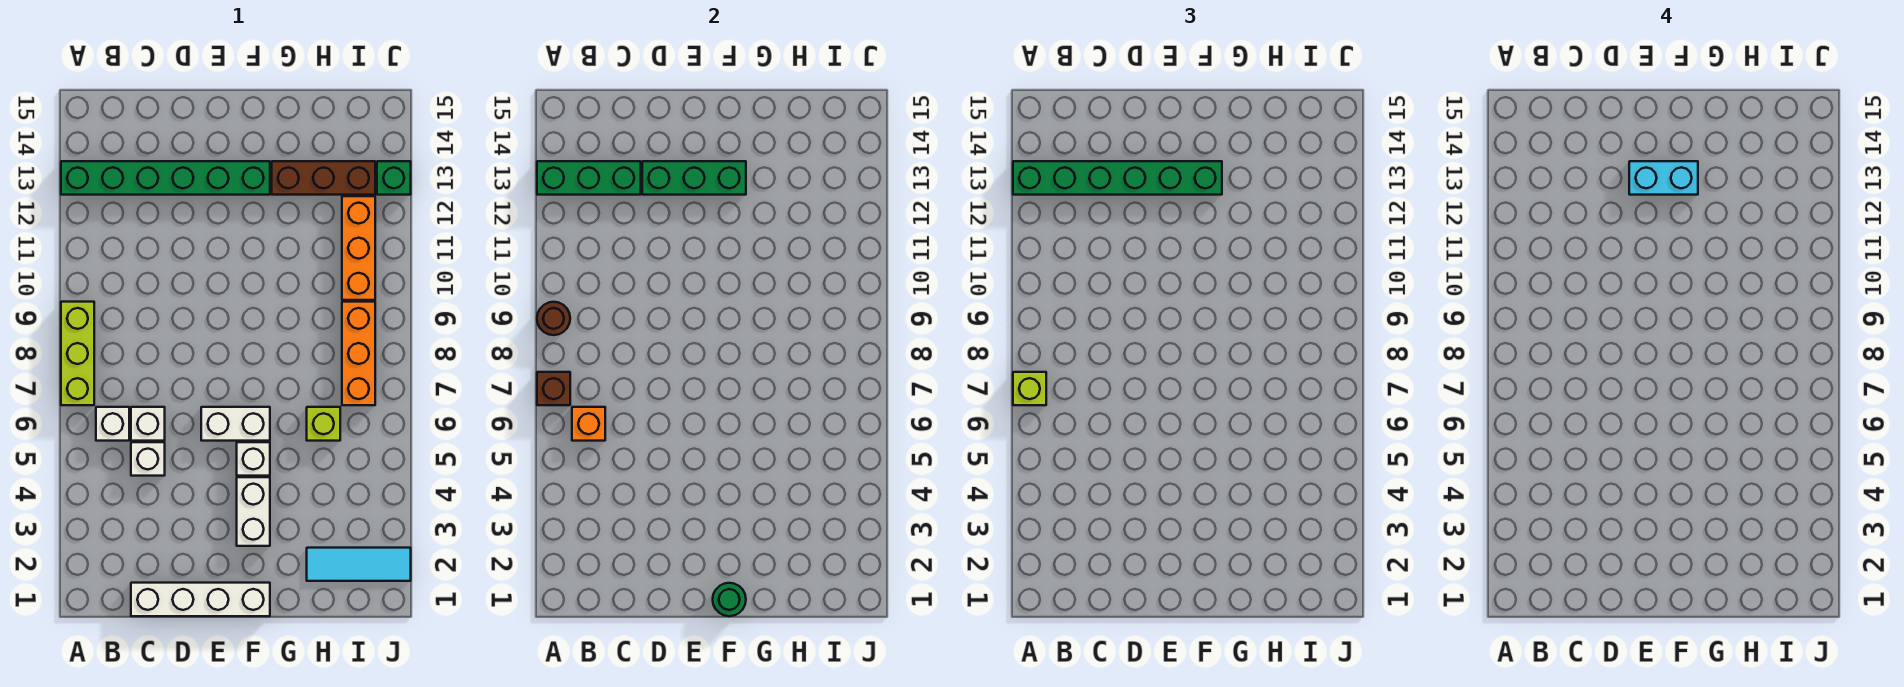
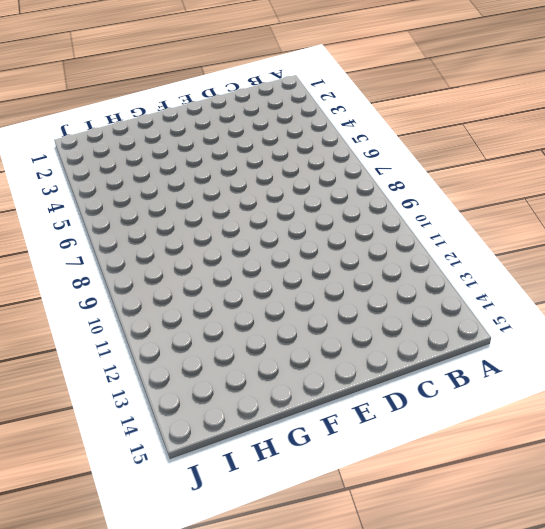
none -> lime 1x3 brick [61,302,94,405]
none -> green 1x6 brick [61,161,270,195]
none -> white 1x1 brick [96,407,129,441]

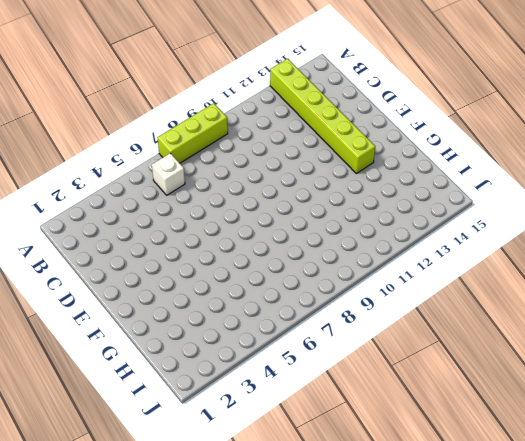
lime 1x6 brick [270,59,375,174] -> green 1x6 brick [61,161,270,195]
none -> white 1x4 brick [131,583,270,616]
none -> white 1x1 brick [131,442,165,476]
none -> white 1x1 brick [131,407,165,441]

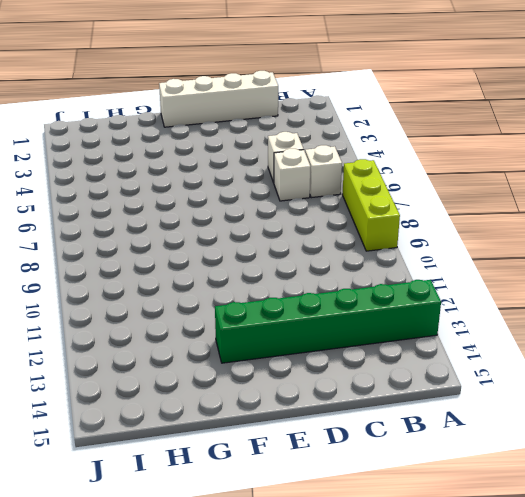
none -> white 1x2 brick [201,407,270,441]
none -> white 1x2 brick [237,477,270,546]
none -> white 1x1 brick [237,442,270,476]

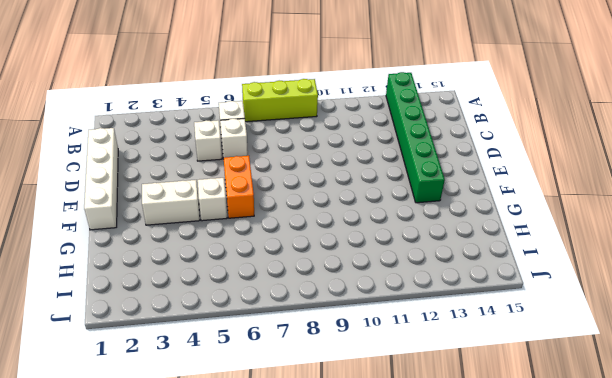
orange 1x2 brick [224,156,254,218] -> white 1x2 brick [201,407,270,441]
none -> brown 1x3 brick [272,161,375,195]
none -> cyan 1x3 tile [307,548,411,581]
none -> lime 1x1 brick [307,407,340,441]

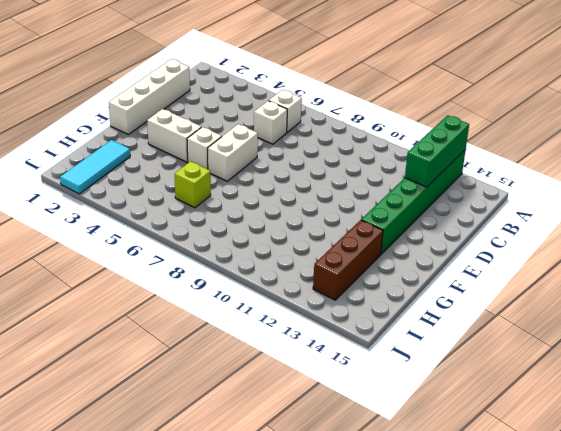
none -> lime 1x3 brick [61,302,94,405]
none -> white 1x1 brick [131,442,165,476]
none -> orange 1x3 brick [342,302,375,405]

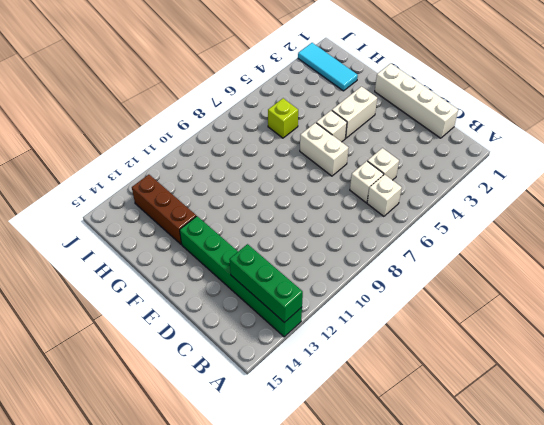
none -> lime 1x3 brick [61,302,94,405]
none -> orange 1x3 brick [342,302,375,405]
none -> orange 1x3 brick [342,196,375,300]

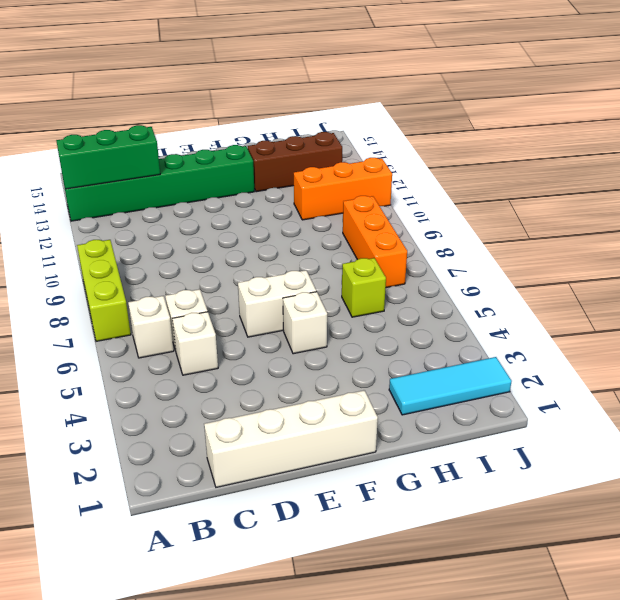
orange 1x3 brick [294,158,392,220] -> orange 1x3 brick turned to [342,196,375,300]
none -> white 1x2 brick [237,477,270,546]
none -> green 1x1 brick [377,161,411,195]
none -> brown 1x1 brick [537,372,570,405]

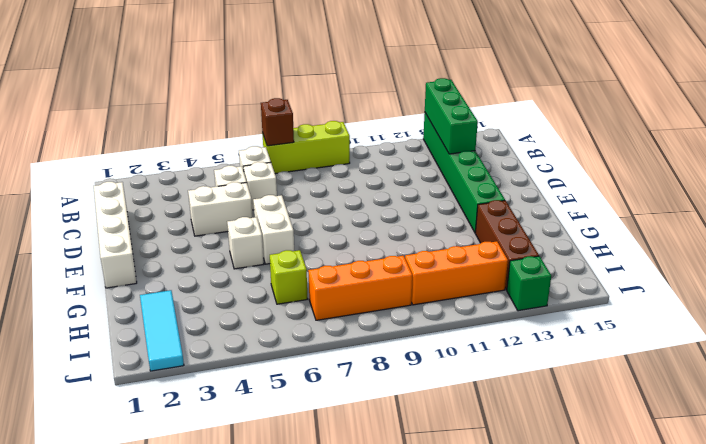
white 1x2 brick [188,182,253,236] -> white 1x2 brick moved to [237,477,270,546]
none -> brown 1x1 round brick [537,302,570,335]
none -> orange 1x1 brick [572,407,605,441]
none -> green 1x3 brick [642,161,746,195]

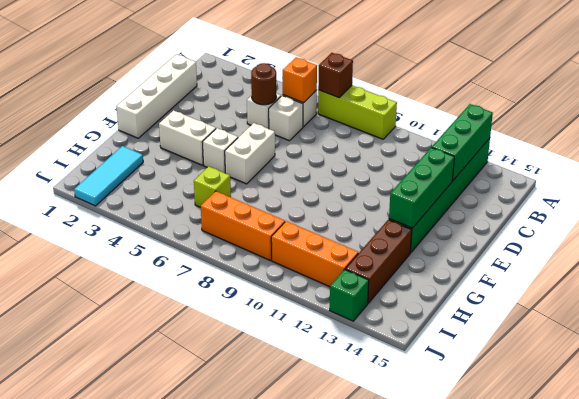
brown 1x1 round brick [251,63,276,105] -> brown 1x1 round brick moved to [537,302,570,335]
none -> green 1x1 round brick [713,583,746,616]
none -> lime 1x1 brick [1013,372,1046,405]
none -> green 1x6 brick [1013,161,1222,195]

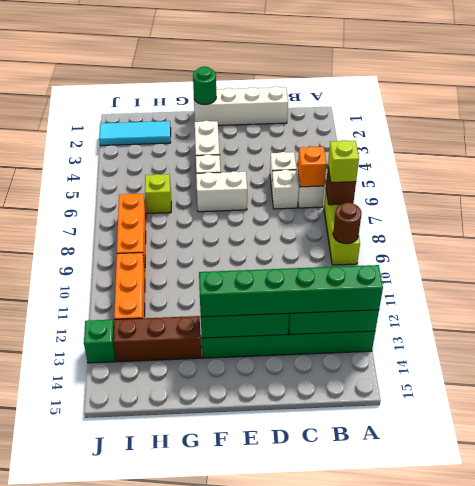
none -> cyan 1x2 brick [1629,161,1698,195]

